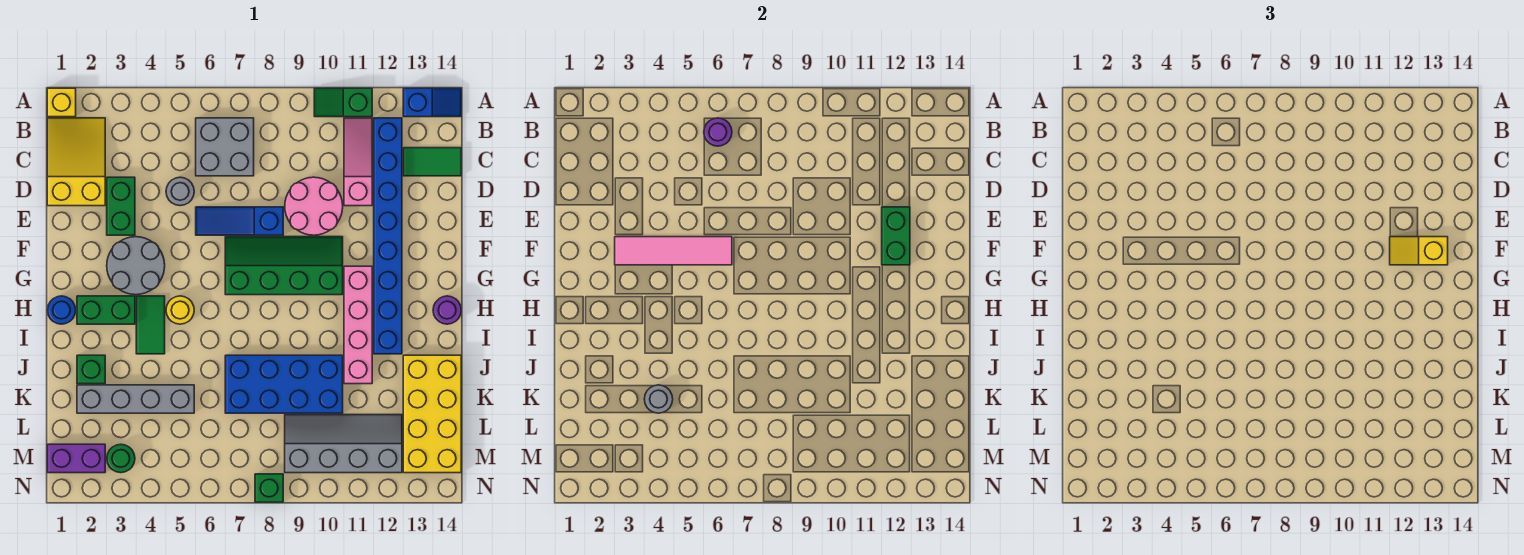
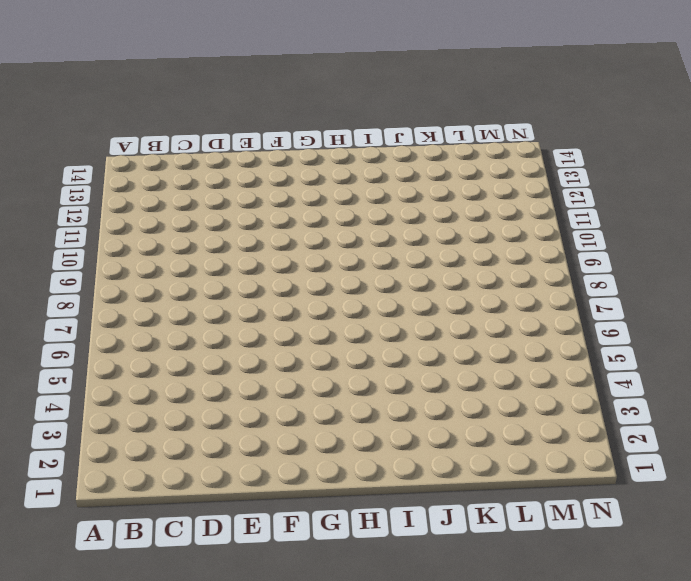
none -> yellow 1x1 brick [47,88,76,117]
none -> green 1x2 slope [314,88,372,117]
none -> blue 1x2 slope [403,88,461,117]
none -> yellow 2x3 slope [47,118,105,206]

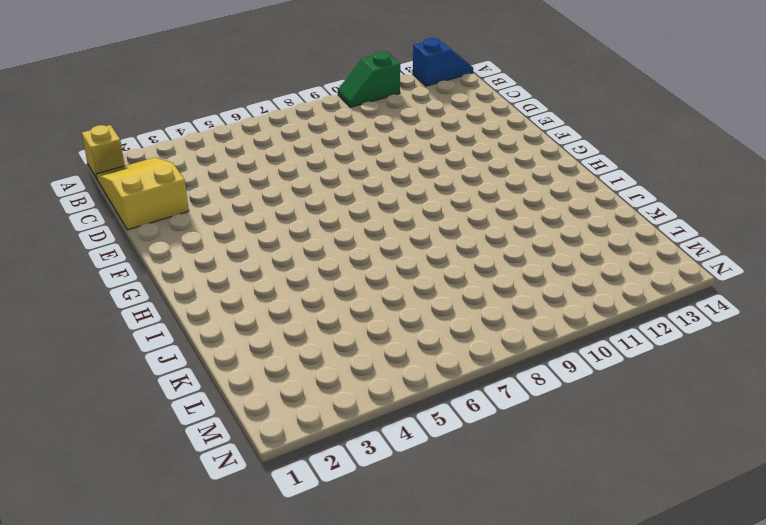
none -> grey 2x2 brick [196,118,254,176]
none -> pink 1x3 slope [344,118,372,206]
none -> blue 1x8 brick [374,118,402,354]
none -> green 1x2 tile [403,148,461,176]

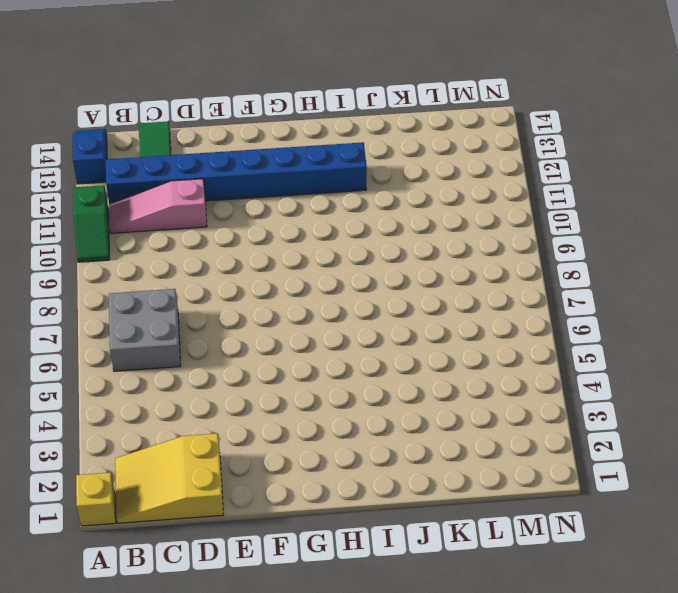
none -> green 1x2 brick [107,177,135,235]
none -> grey 1x1 round brick [166,177,194,206]
none -> pink 2x2 round brick [285,177,343,235]
none -> blue 1x3 slope [196,207,283,235]

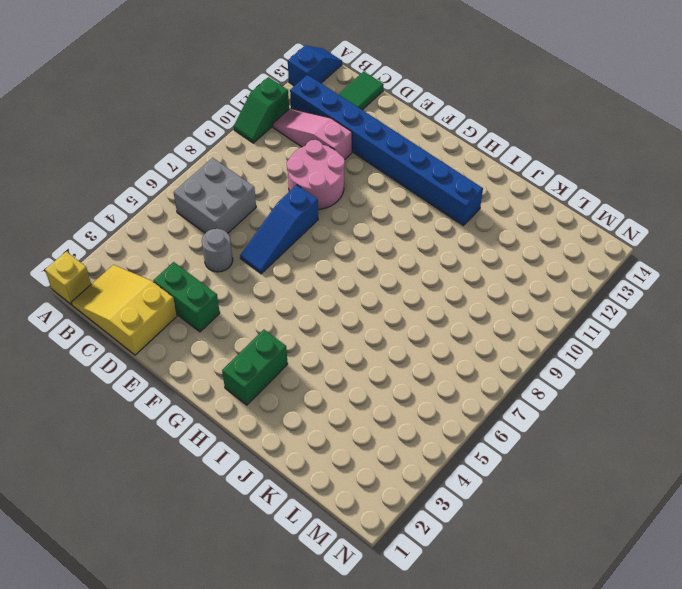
none -> grey 2x2 round brick [107,237,165,295]
none -> green 2x4 slope [225,237,343,295]
none -> pink 1x4 brick [344,266,372,384]
none -> blue 1x1 round brick [47,296,76,324]

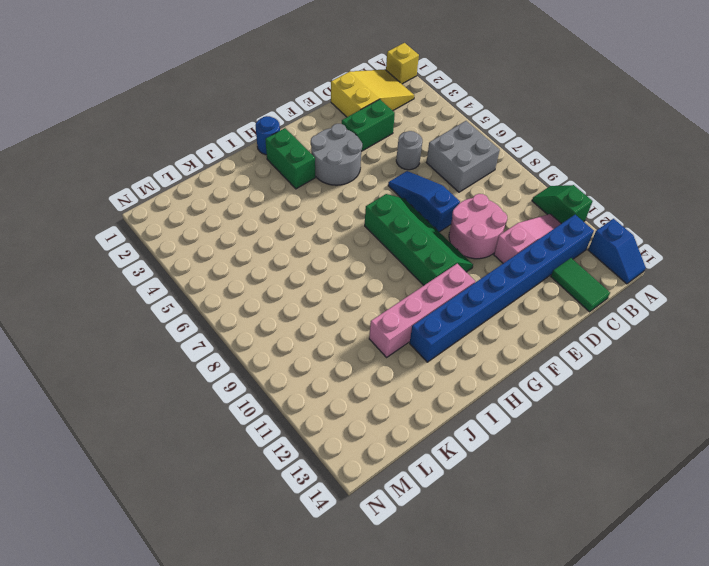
none -> green 1x2 tile [136,296,165,354]
none -> yellow 1x1 round brick [166,296,194,324]
none -> purple 1x1 round brick [433,296,461,324]
none -> green 1x1 brick [77,355,105,384]

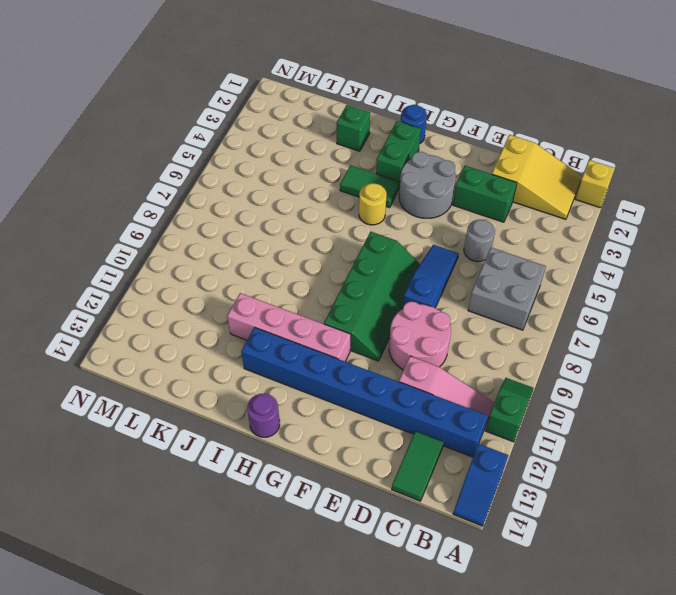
none -> blue 2x4 brick [225,355,343,413]
none -> yellow 2x4 brick [403,355,461,473]
none -> grey 1x4 brick [77,385,194,413]
none -> grey 2x4 slope [285,415,402,473]

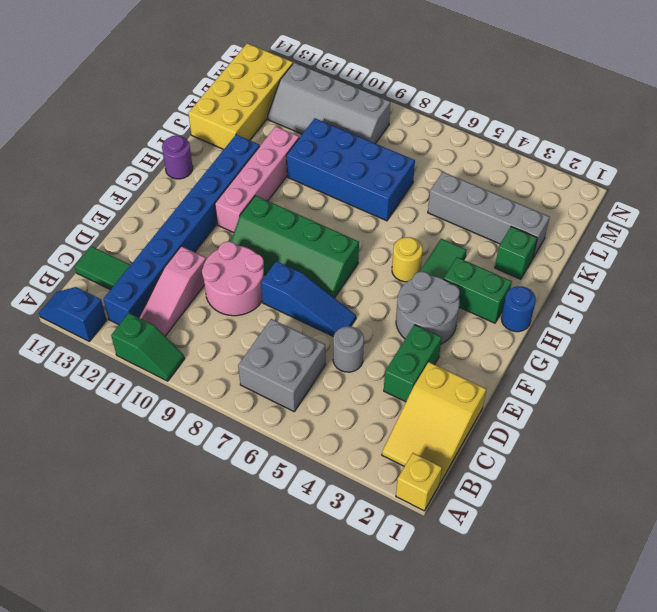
none -> purple 1x2 brick [47,444,105,473]
none -> green 1x1 round brick [107,444,135,473]
none -> green 1x1 brick [255,474,283,502]
none -> purple 1x1 round brick [704,118,732,146]

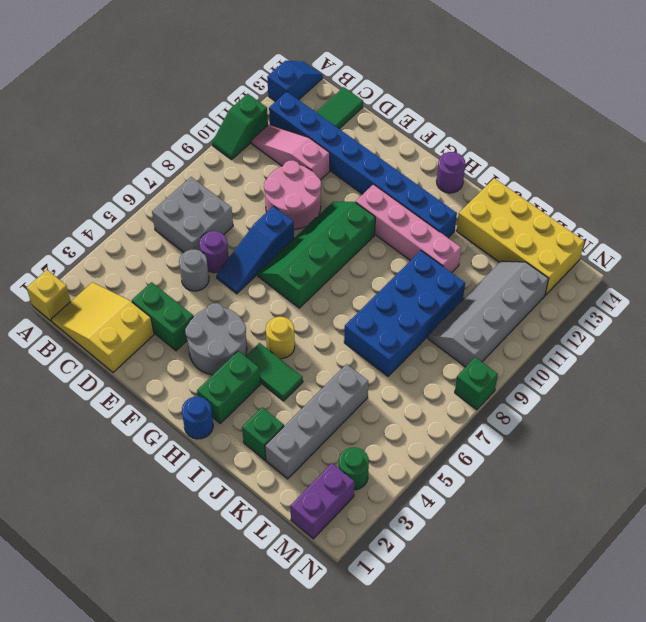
purple 1x1 round brick [199,231,229,273] -> purple 1x1 round brick moved to [704,118,732,146]
none -> green 1x2 brick [882,207,910,265]
none -> pink 1x4 tile [615,237,732,265]
none -> grey 1x1 round brick [644,385,673,413]
none -> yellow 1x2 slope [1390,237,1448,265]

